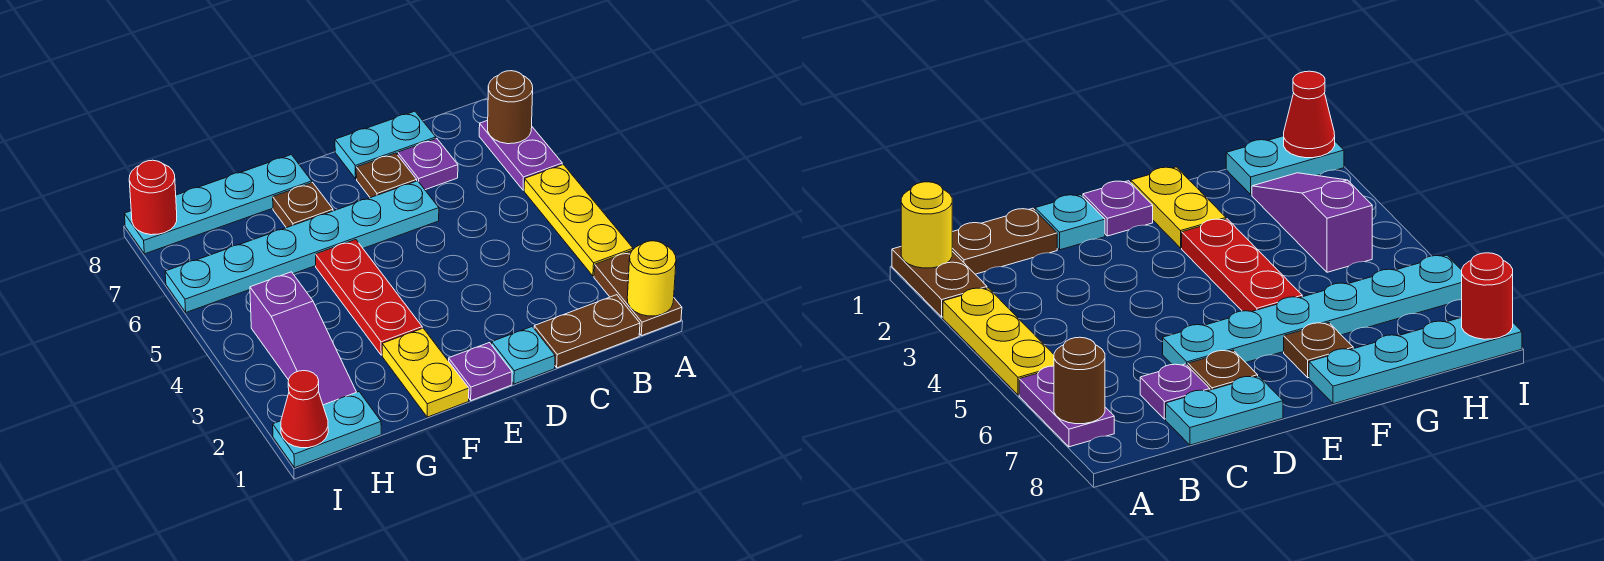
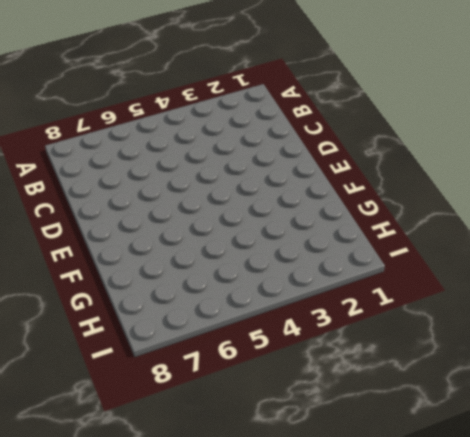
none -> brown 1x2 plate [594,251,682,336]
none -> yellow 1x3 plate [524,165,633,276]
none -> purple 1x2 plate [479,120,562,190]

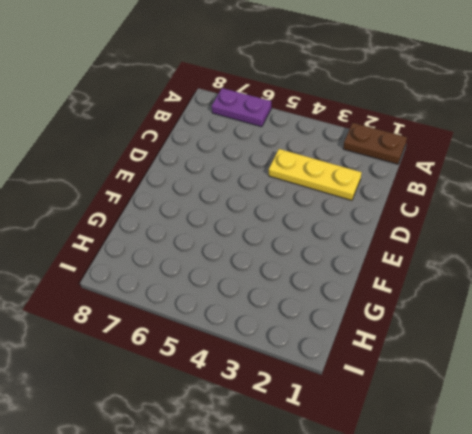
yellow 1x3 plate [269,149,362,200] -> yellow 1x3 plate moved to [524,165,633,276]
none -> brown 1x2 plate [534,295,640,368]
none -> purple 1x1 plate [398,139,458,190]
none -> cyan 1x2 plate [335,111,436,179]

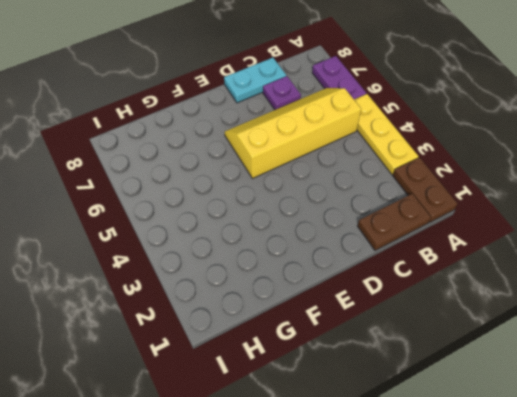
yellow 2x4 slope [225,88,361,178] -> cyan 1x6 plate [165,181,439,312]
none -> cyan 1x1 plate [492,327,555,384]
none -> brown 1x1 plate [356,153,417,198]
none -> purple 1x1 plate [449,343,512,400]

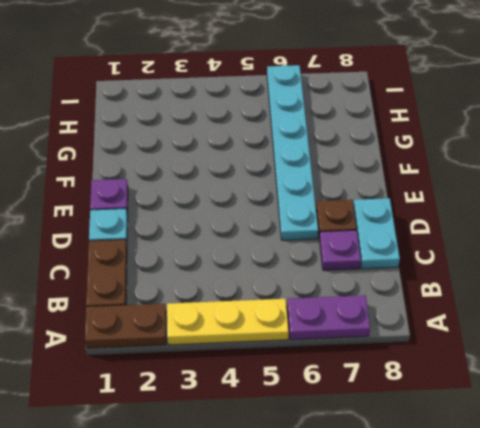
none -> yellow 1x2 plate [382,328,469,417]
none -> red 1x3 plate [316,240,422,355]
none -> brown 1x1 plate [273,183,333,228]

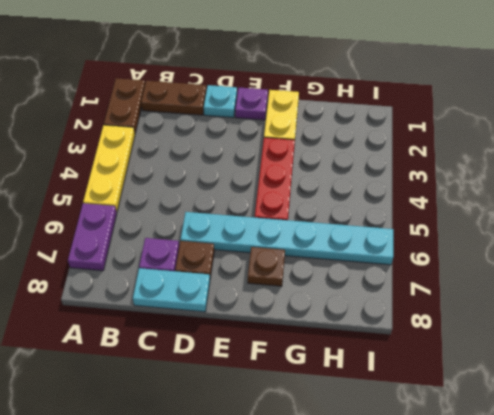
none -> cyan 1x4 plate [124,155,312,254]
none -> cyan 1x2 plate [273,392,381,468]
none -> purple 1x3 slope [250,272,356,405]

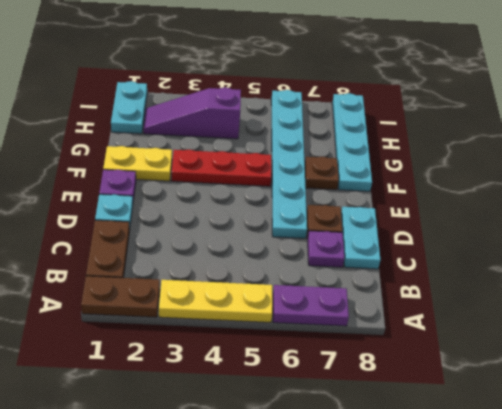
none -> yellow 1x1 round brick [627,241,676,316]
none -> brown 1x1 round brick [488,71,533,144]
none -> red 1x1 cone [281,371,328,448]

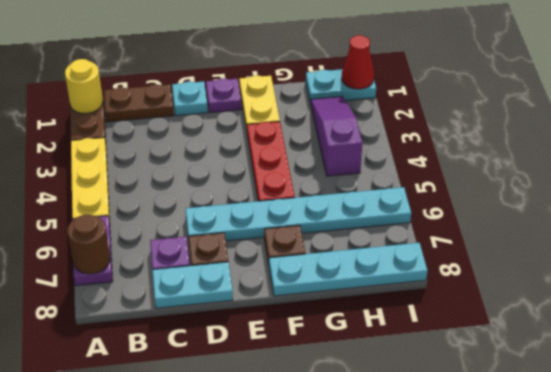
none -> red 1x1 round brick [129,160,177,235]

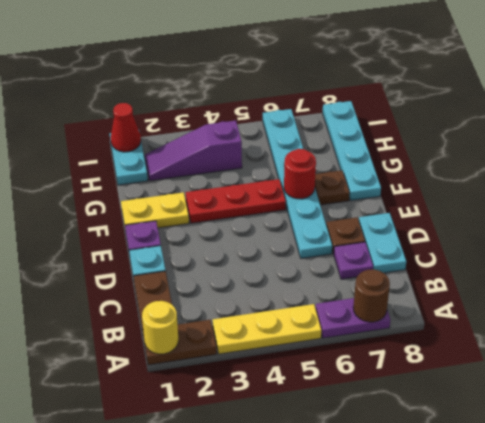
red 1x1 round brick [284,149,316,199] -> red 1x1 round brick moved to [129,160,177,235]

